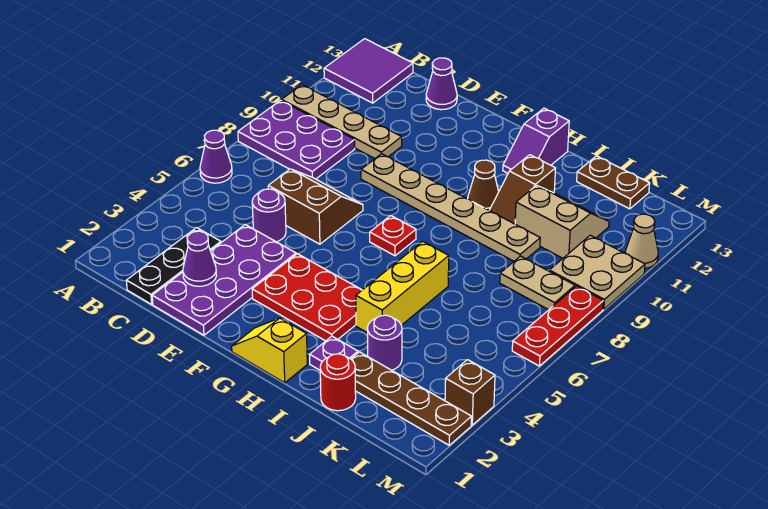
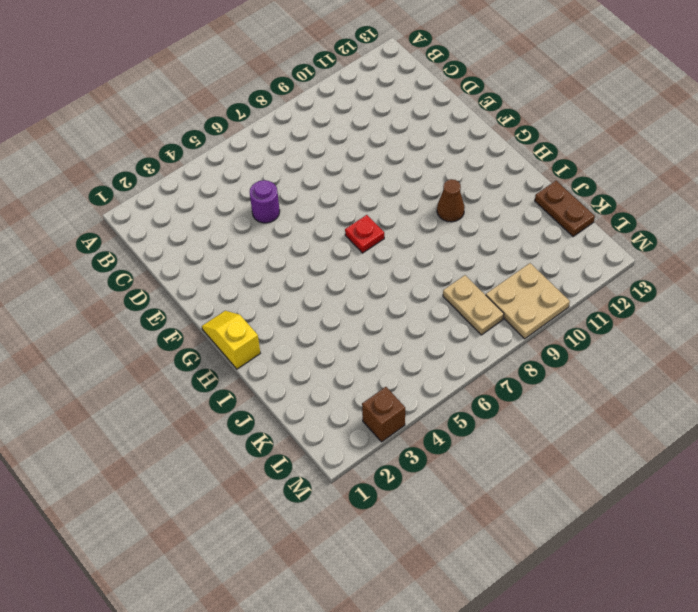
none -> purple 1x1 cone [200,130,232,183]
none -> purple 2x3 plate [238,100,355,179]
none -> tan 1x4 plate [282,85,402,159]

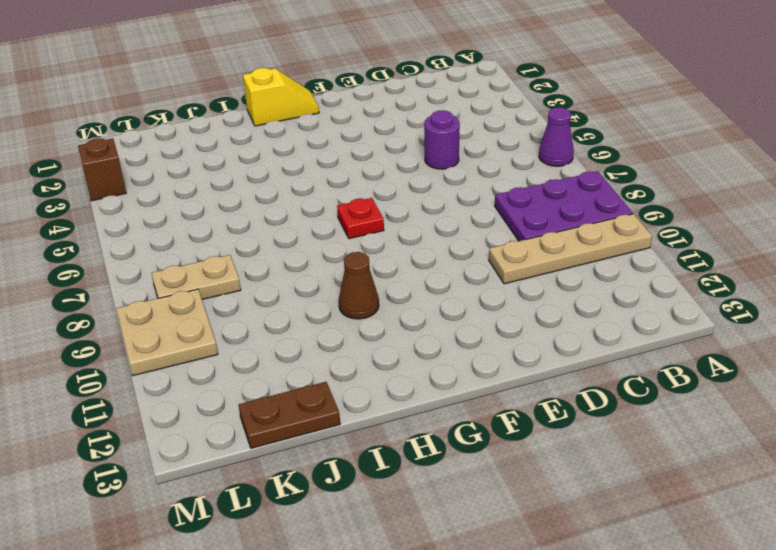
none -> purple 2x2 tile [324,39,413,103]
none -> black 1x3 plate [126,228,221,304]
none -> purple 2x4 plate [152,224,296,335]

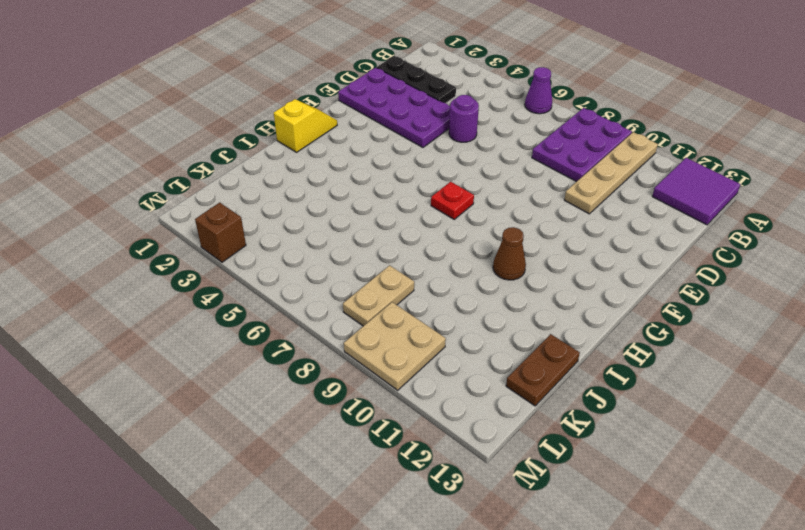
none -> brown 2x2 slope [268,169,363,244]
none -> purple 1x1 cone [426,58,457,110]
none -> tan 1x6 plate [361,154,540,261]

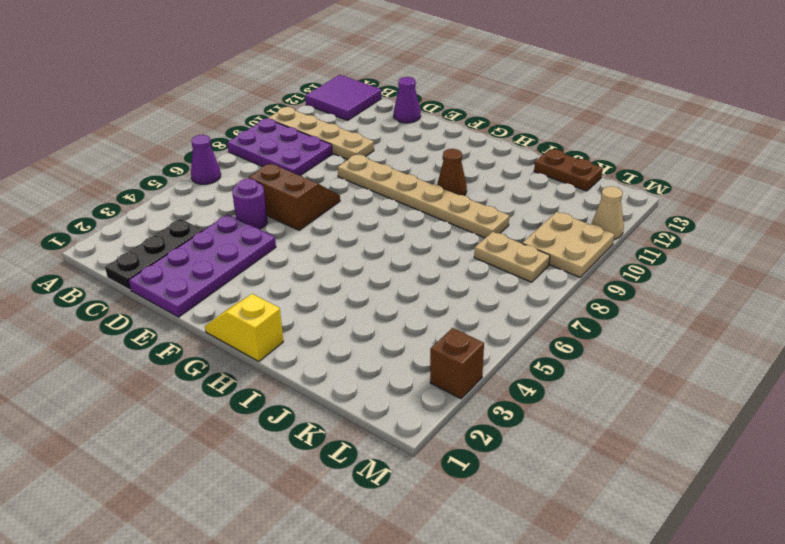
none -> red 2x3 plate [252,254,362,341]
none -> red 1x1 plate [370,216,416,256]
none -> purple 1x2 slope [503,108,569,173]

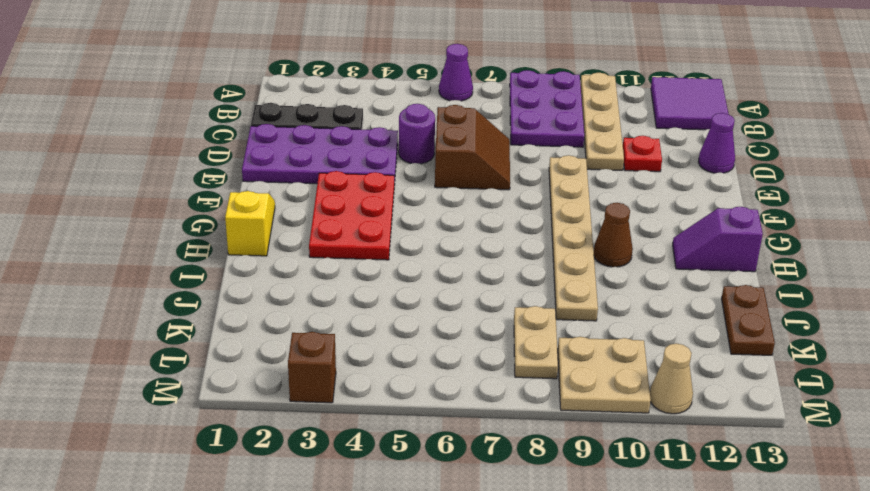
red 1x1 plate [623,136,662,172] -> red 1x1 plate moved to [370,216,416,256]
none -> purple 1x1 plate [310,336,358,370]
none -> yellow 1x3 brick [356,241,449,333]
none -> brown 1x2 slope [489,155,556,224]

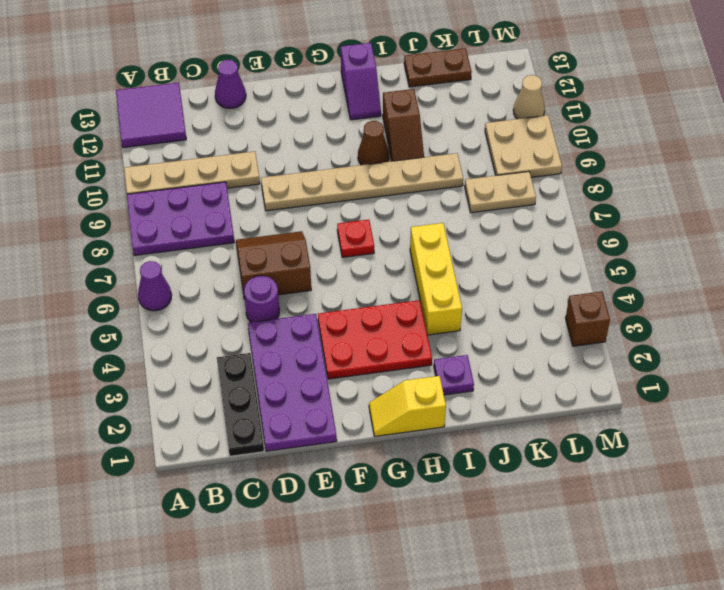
none -> red 1x1 round brick [320,354,356,411]
none -> brown 1x4 plate [351,352,472,445]
none -> purple 1x1 round brick [367,315,402,370]

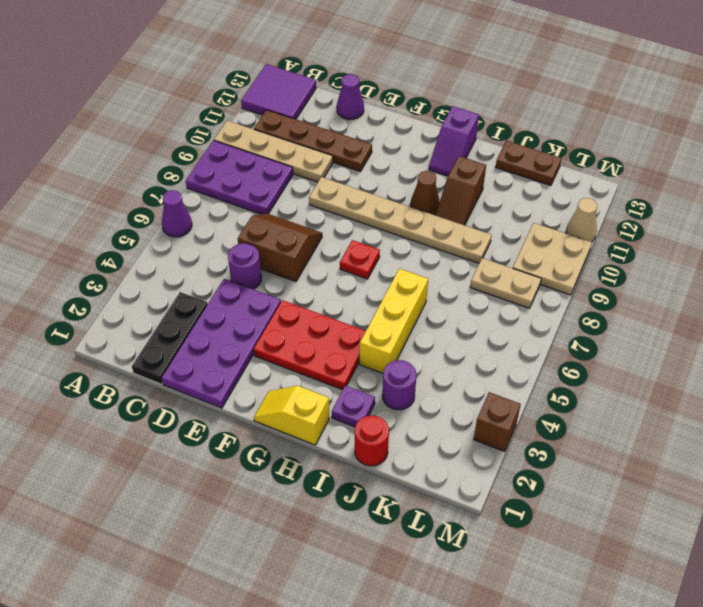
brown 1x4 plate [254,110,372,172] -> brown 1x4 plate moved to [351,352,472,445]
none -> tan 2x2 slope [515,185,609,258]
none -> red 1x3 plate [512,286,603,366]
none -> purple 1x1 cone [183,231,216,286]

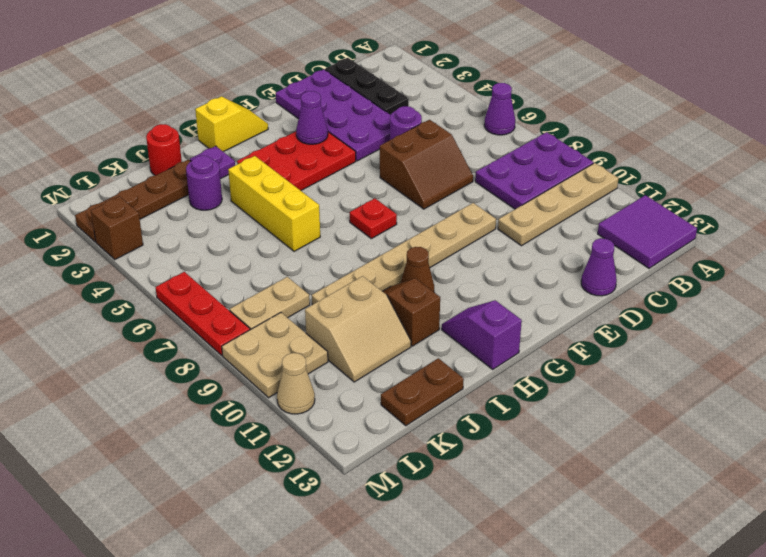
purple 1x1 cone [296,91,328,144] -> purple 1x1 cone moved to [183,231,216,286]

